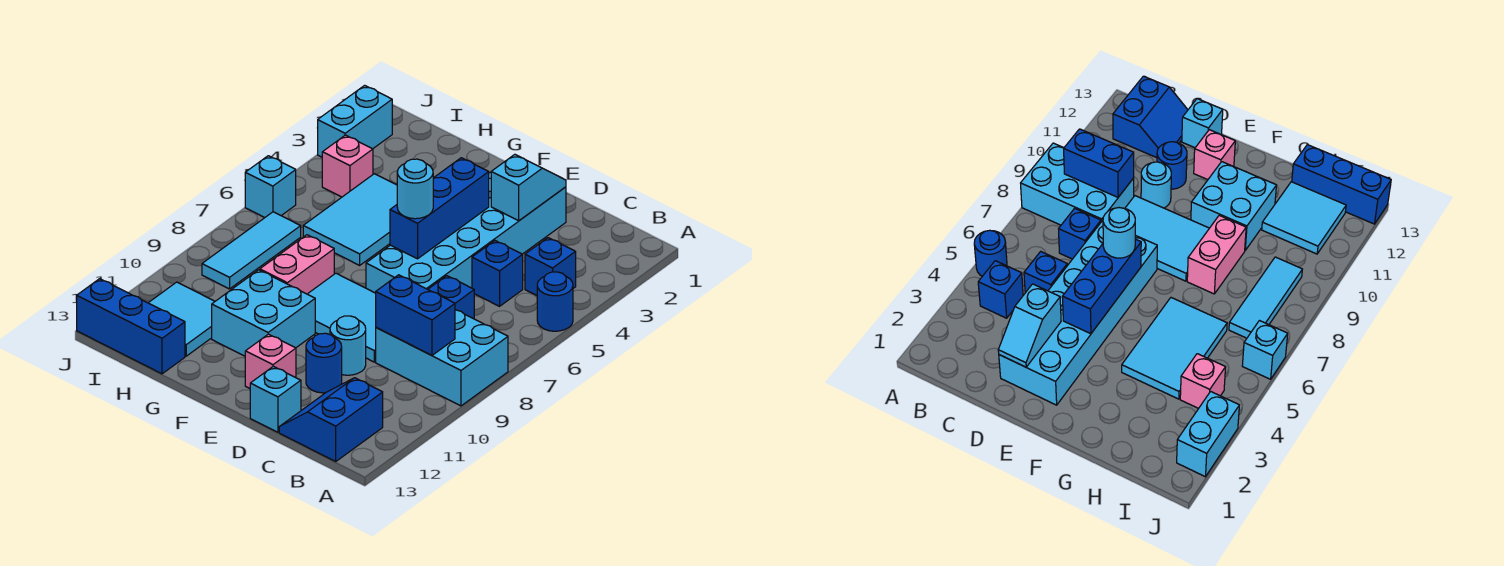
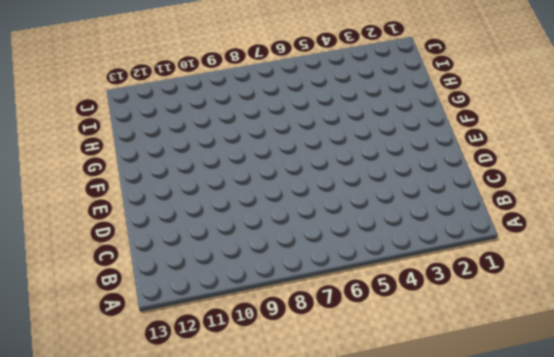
none -> blue 1x1 round brick [537,272,573,331]
none -> cyan 2x3 brick [376,310,508,406]
none -> blue 1x1 brick [525,238,576,295]

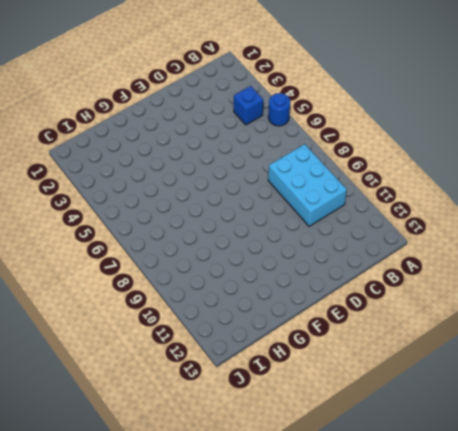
cyan 2x3 brick [268,144,347,226] -> cyan 2x3 brick turned to [376,310,508,406]
none -> blue 2x2 slope [279,378,383,461]
none -> blue 1x1 brick [472,241,523,306]
none -> blue 1x1 brick [428,276,474,319]

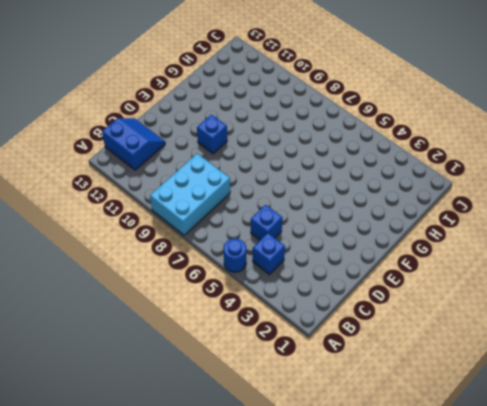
blue 1x1 brick [197,115,227,154] -> blue 1x1 brick moved to [428,276,474,319]
none -> cyan 2x6 brick [366,172,566,293]
none -> cyan 2x3 tile [308,273,376,362]
none -> cyan 1x1 round brick [330,316,366,375]

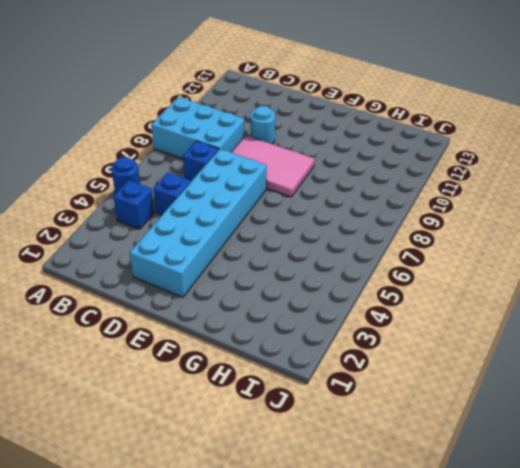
pink 2x3 tile [231,136,315,197] -> cyan 2x3 tile [308,273,376,362]
none -> blue 2x2 slope [279,378,383,461]
none -> blue 1x1 round brick [306,333,342,393]
none -> cyan 1x1 brick [250,366,301,432]

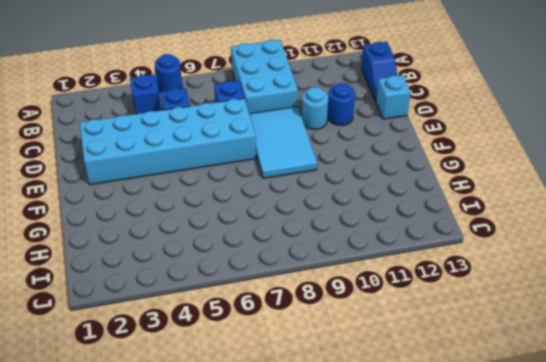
blue 1x2 slope [361,42,397,102] -> blue 2x2 slope [279,378,383,461]
none -> pink 1x1 brick [245,334,296,388]
none -> cyan 2x2 brick [212,270,315,356]
none -> cyan 2x3 tile [303,174,397,265]

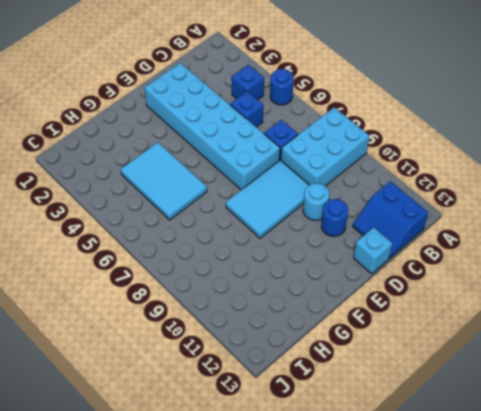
none -> pink 1x1 brick [245,334,296,388]
none -> cyan 2x2 brick [212,270,315,356]
none -> pink 1x2 brick [260,235,334,294]

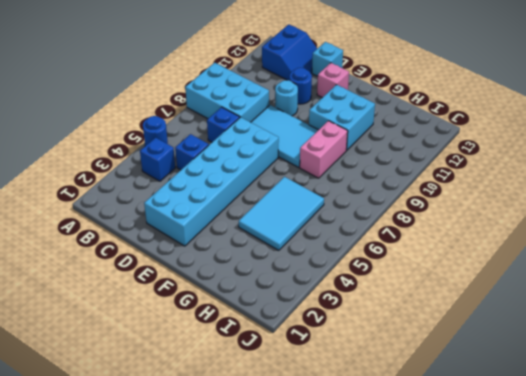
none -> cyan 2x2 tile [149,282,215,356]
none -> blue 1x3 brick [77,279,185,374]
none -> pink 1x1 brick [322,135,373,197]

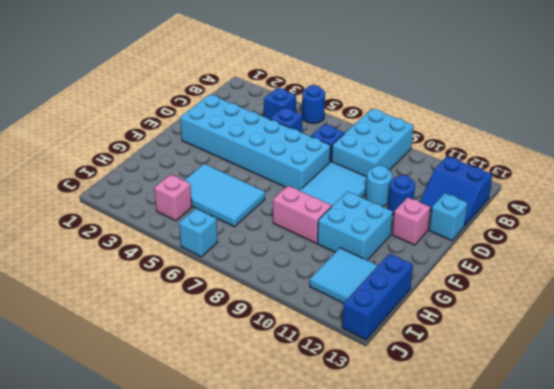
none -> cyan 1x3 tile [202,212,301,289]
none -> cyan 1x2 brick [318,85,392,157]
none -> blue 1x2 brick [376,275,455,355]

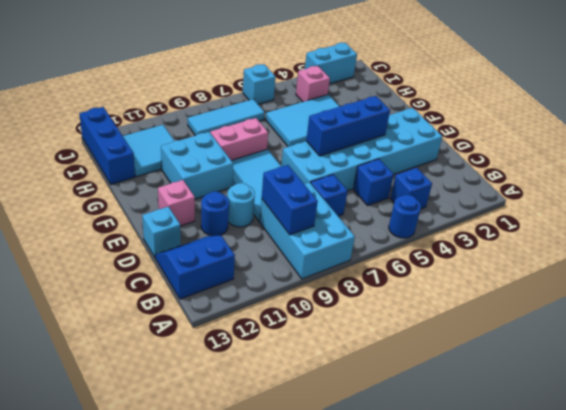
none -> cyan 1x2 slope [491,154,566,221]
none -> cyan 1x1 round brick [397,159,433,219]

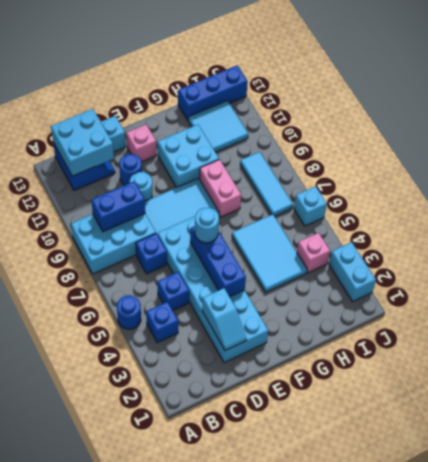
cyan 2x2 brick [51,109,114,176] -> none

